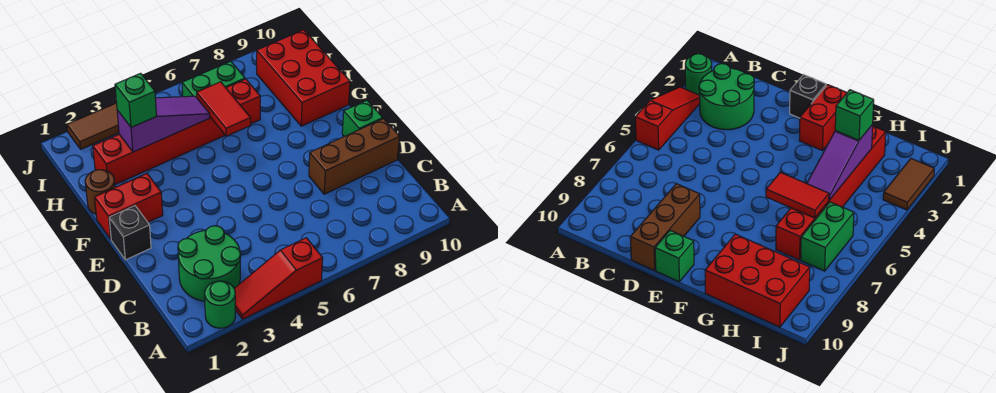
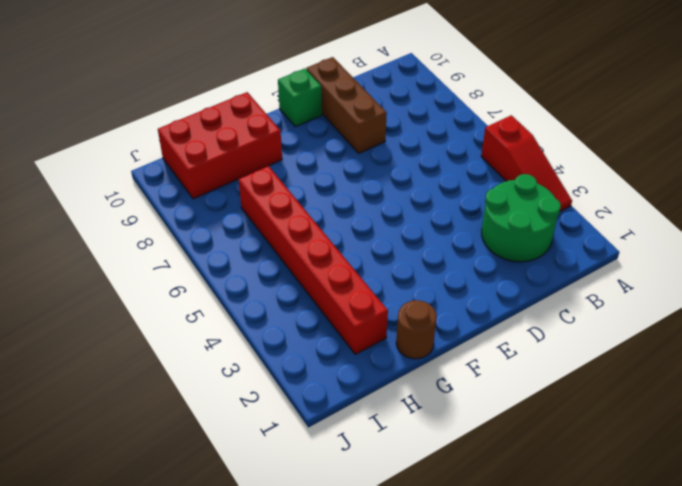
none -> green 1x1 round brick [205,281,235,328]
none -> black 1x1 brick [109,206,151,260]
none -> red 1x2 brick [95,174,163,239]

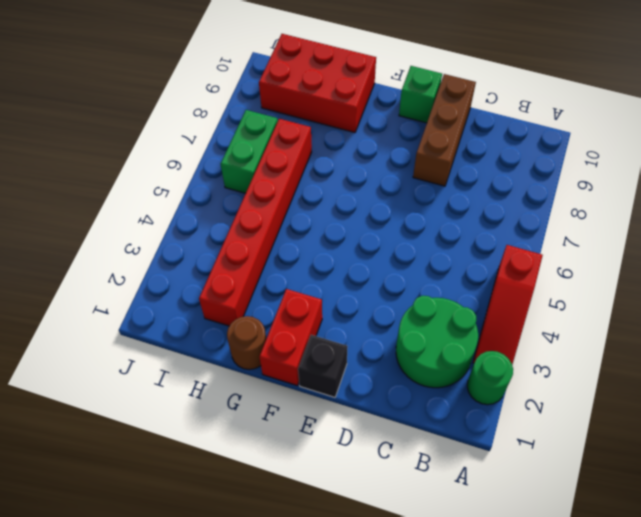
none -> brown 1x2 tile [67,103,119,149]
none -> red 1x2 tile [197,82,251,136]
none -> purple 1x3 slope [117,96,210,152]

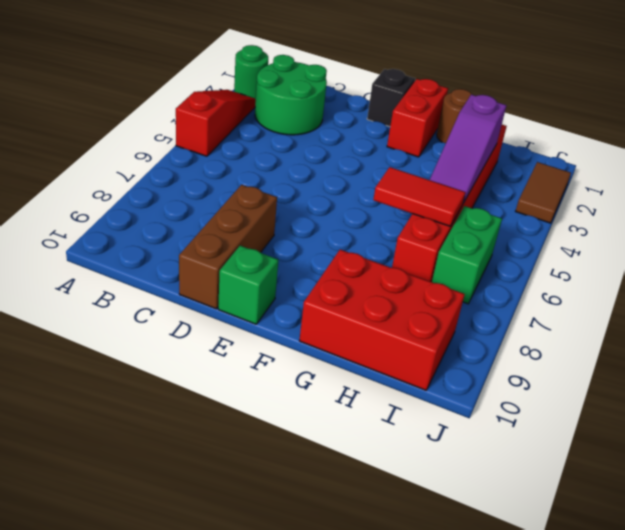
none -> green 1x1 brick [115,73,156,128]

